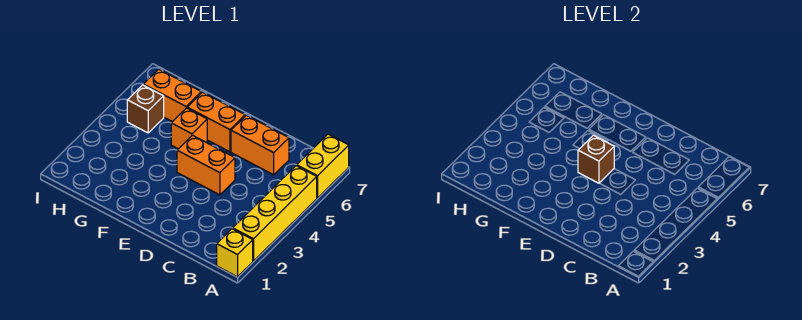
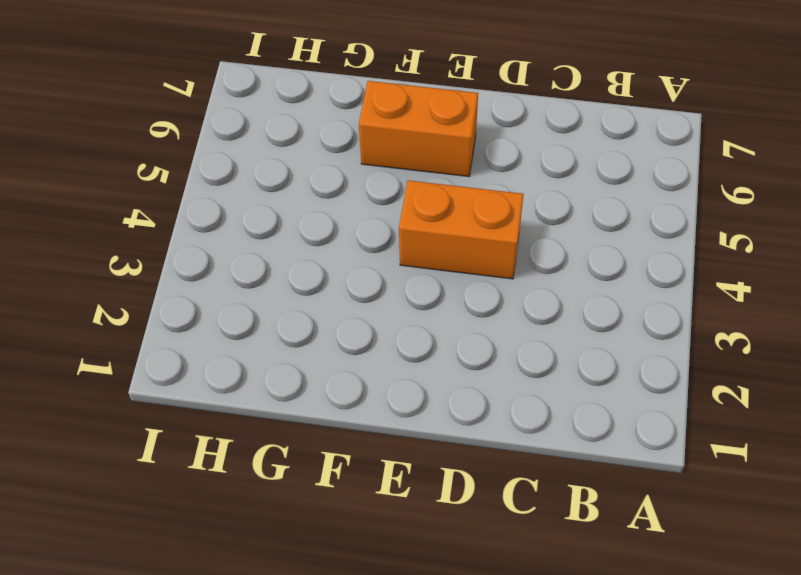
none -> yellow 1x1 brick [217,229,253,277]
none -> yellow 1x4 brick [233,166,317,261]

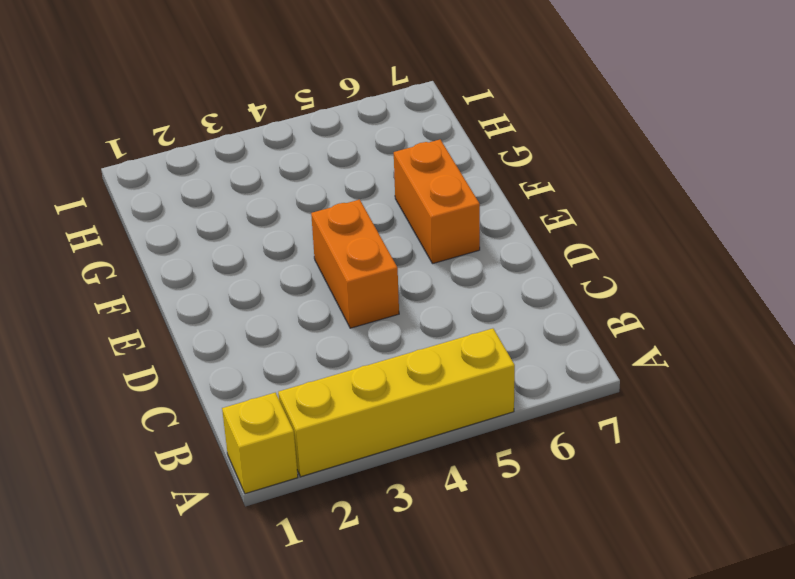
none -> yellow 1x2 brick [297,134,349,198]
none -> orange 1x2 brick [231,115,289,175]

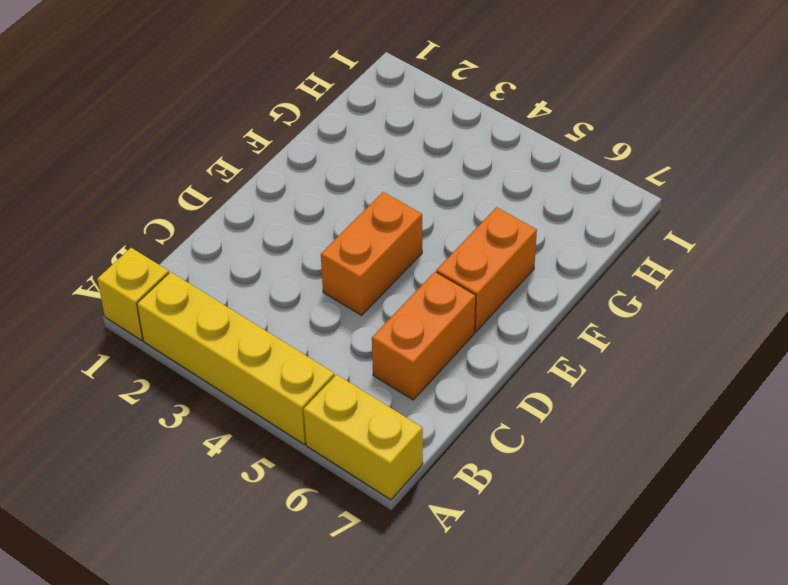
none -> orange 1x1 brick [171,108,207,149]
none -> orange 1x2 brick [143,69,201,122]

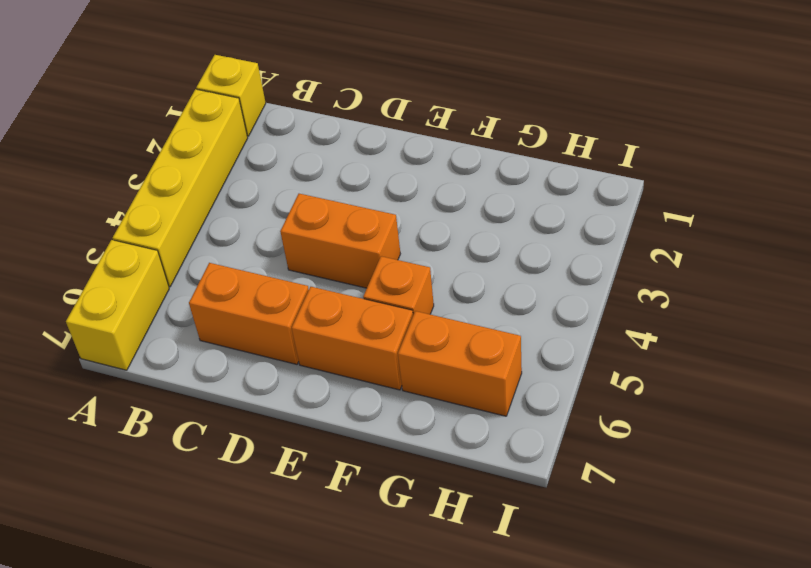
none -> brown 1x1 brick [127,85,164,133]
none -> brown 1x1 brick [578,135,614,183]

